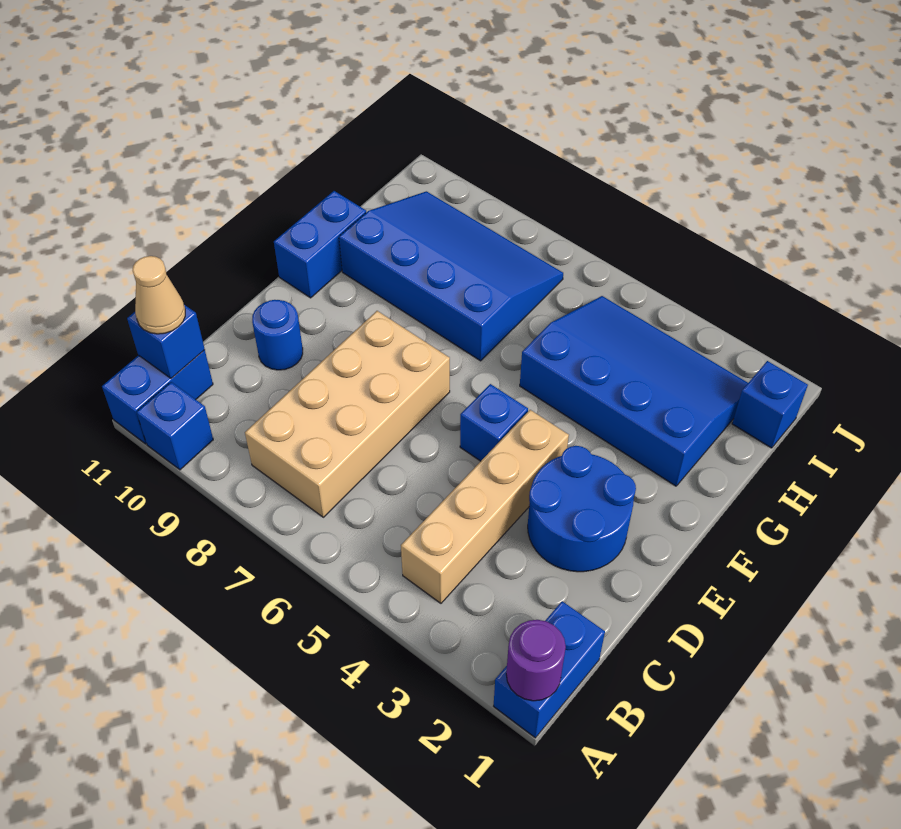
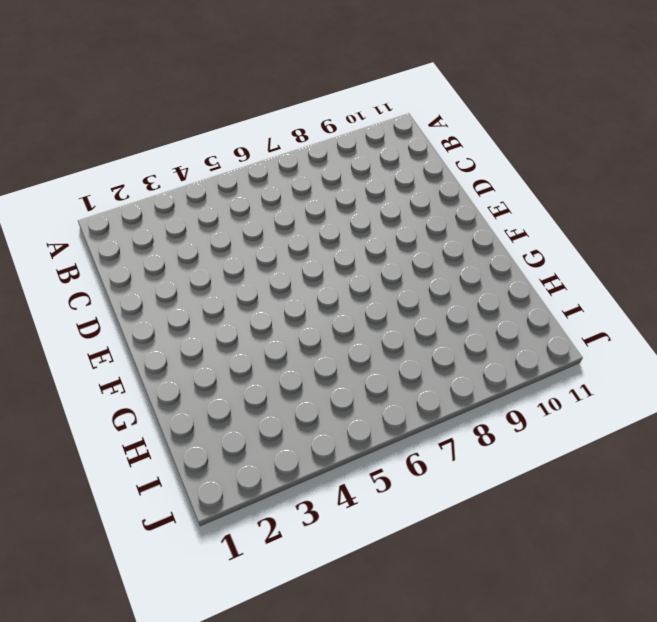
none -> blue 1x2 brick [494,601,605,738]
none -> blue 1x1 brick [137,382,213,470]
none -> blue 1x2 brick [102,350,213,444]

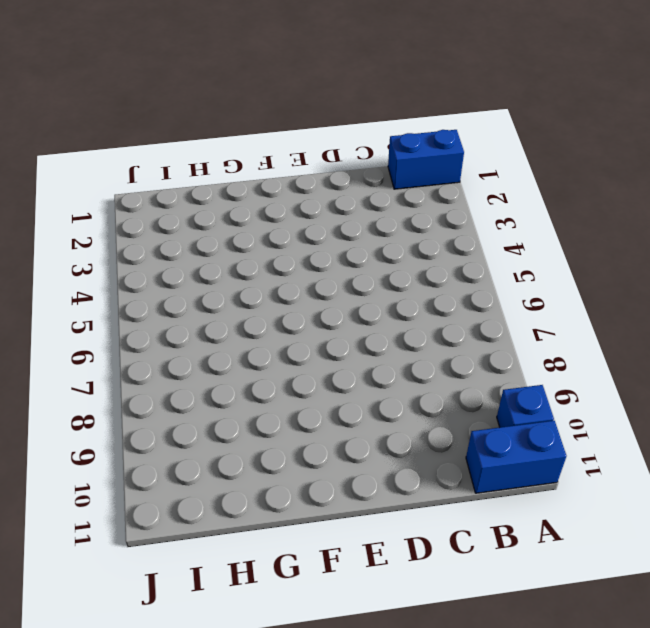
none -> tan 1x4 brick [401,410,569,603]
none -> tan 2x4 brick [245,311,450,517]
none -> blue 2x2 round brick [528,446,636,572]

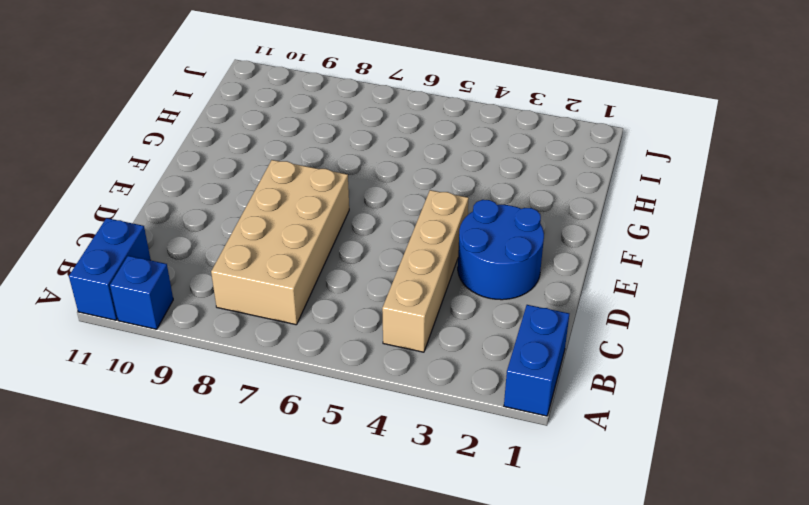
none -> blue 1x1 round brick [252,300,303,370]
none -> blue 1x1 brick [460,384,528,461]
none -> blue 1x2 brick [274,191,366,298]

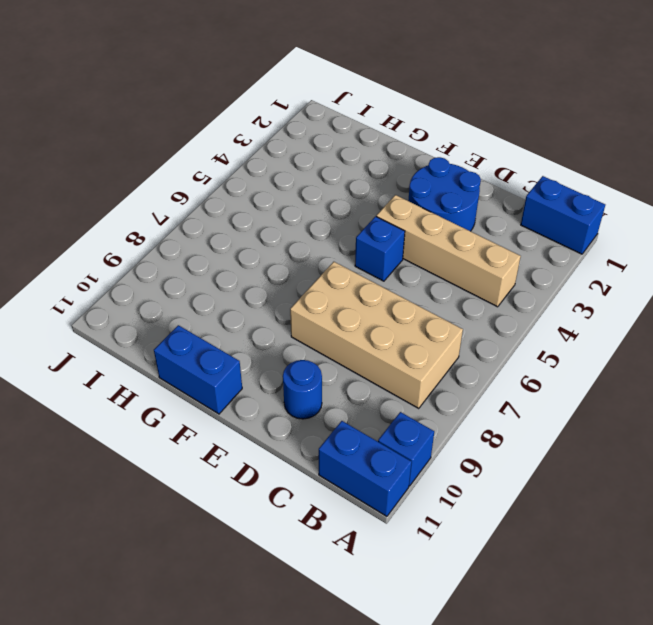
none -> blue 3x4 slope [520,296,748,486]
none -> blue 3x4 slope [339,191,563,361]
none -> blue 1x1 brick [732,361,808,448]

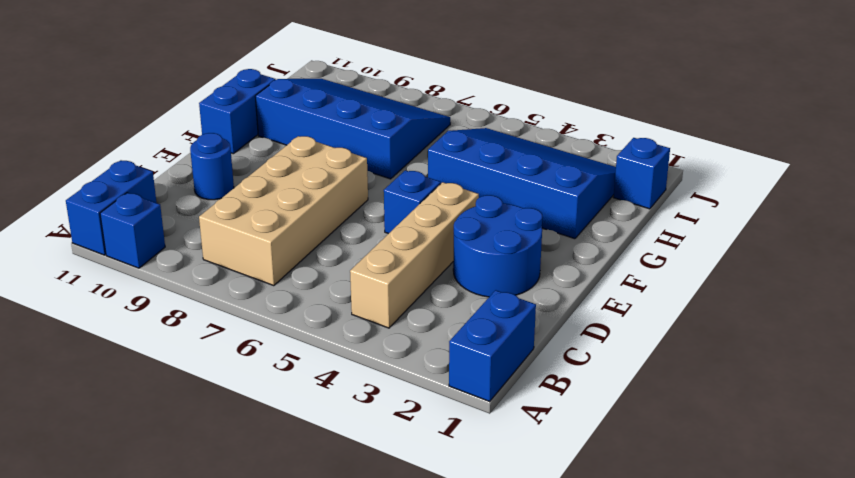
none -> purple 1x1 round brick [506,620,566,701]
none -> blue 1x1 brick [127,305,205,378]
none -> tan 1x1 cone [133,256,185,334]

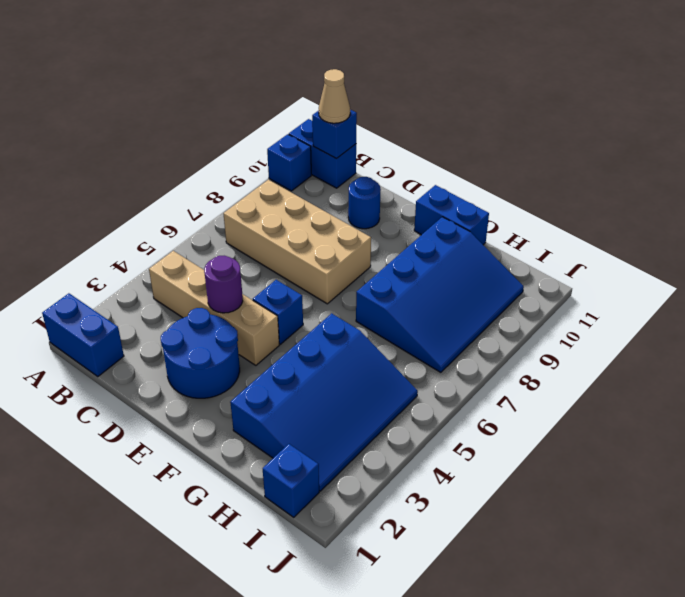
purple 1x1 round brick [204,256,243,313] -> purple 1x1 round brick moved to [506,620,566,701]

